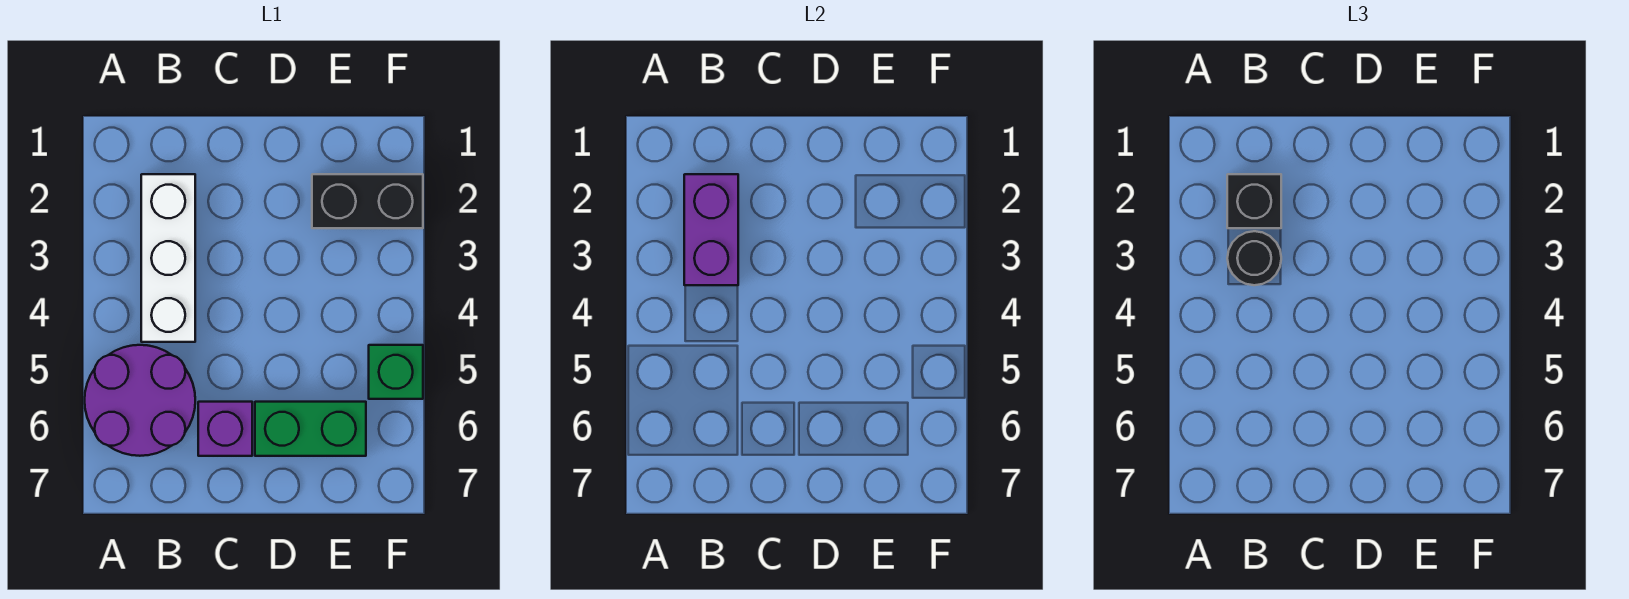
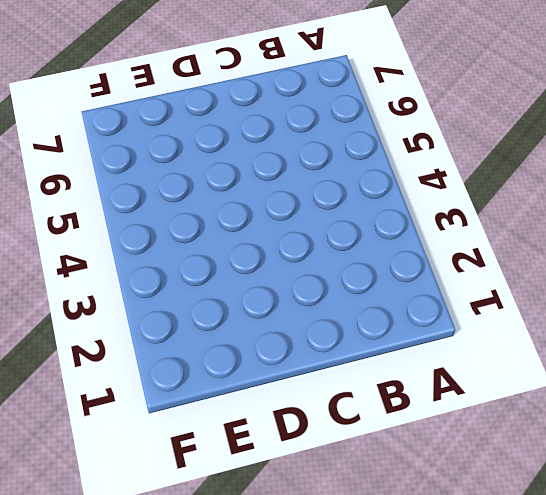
none -> purple 2x2 round brick [85,345,195,456]
none -> white 1x3 brick [141,174,195,342]

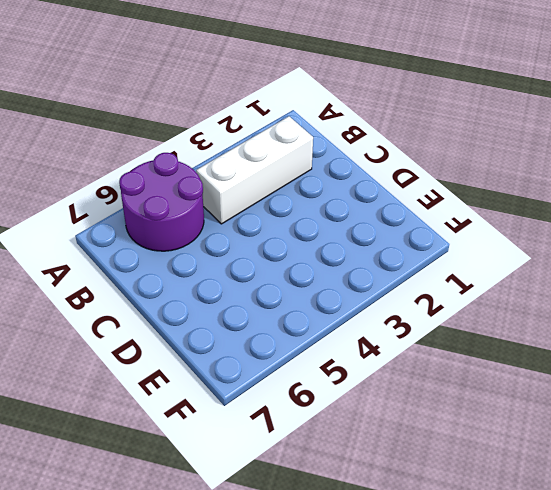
none -> purple 1x1 brick [198,402,252,456]
none -> green 1x2 brick [255,402,366,456]

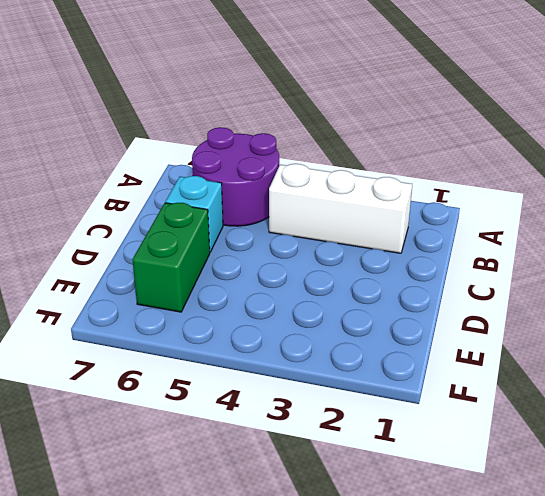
cyan 1x1 brick [165,176,223,252] -> purple 1x1 brick [198,402,252,456]
none -> black 1x2 brick [312,174,423,228]
none -> green 1x1 brick [369,345,423,399]

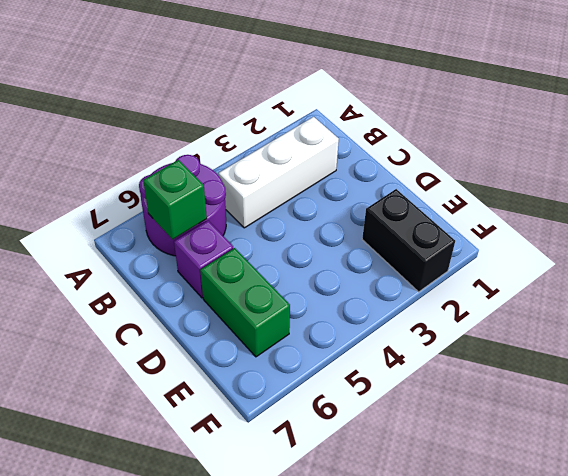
green 1x1 brick [143,160,207,239] -> green 1x1 brick moved to [369,345,423,399]
none -> purple 1x2 brick [684,174,738,285]
none -> black 1x1 brick [1227,174,1281,228]

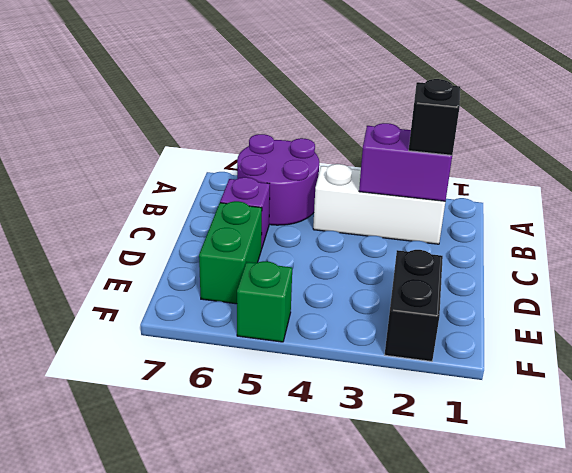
none -> black 1x1 round brick [1227,231,1281,285]

